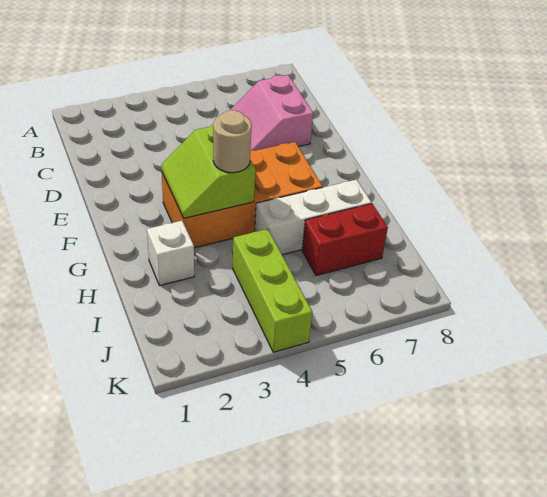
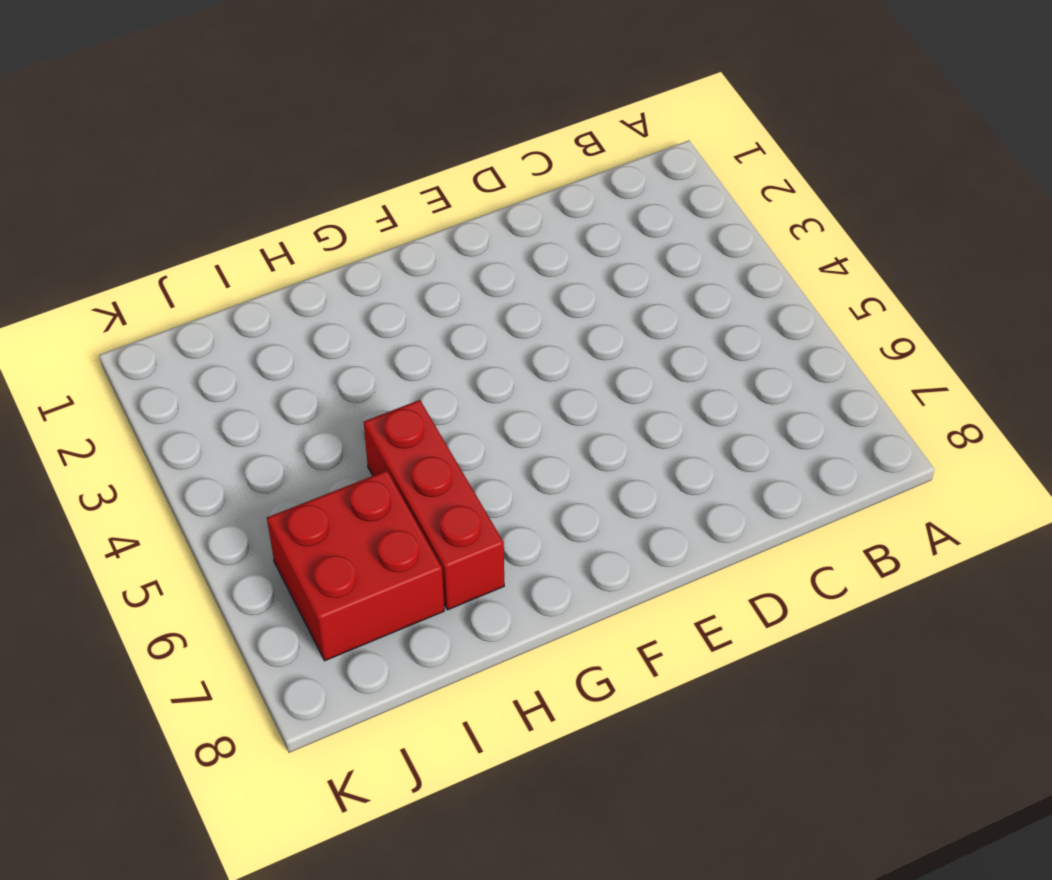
red 1x3 brick [363,400,504,610] -> white 1x3 brick [255,180,372,255]
red 2x2 brick [267,471,444,661] -> red 1x2 brick [302,204,388,276]
none -> pink 2x2 slope [229,75,313,151]
none -> orange 2x4 brick [162,142,323,248]

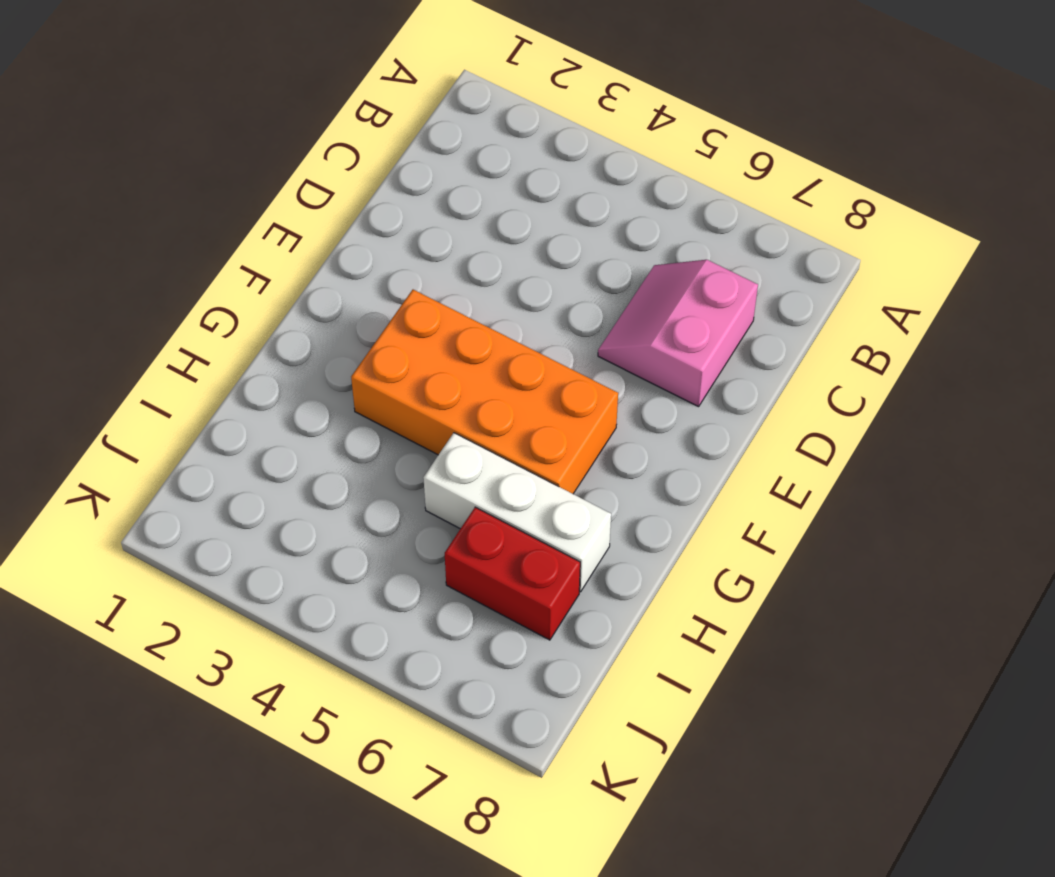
none -> white 1x1 brick [147,221,194,286]
none -> lime 1x3 brick [233,229,312,352]

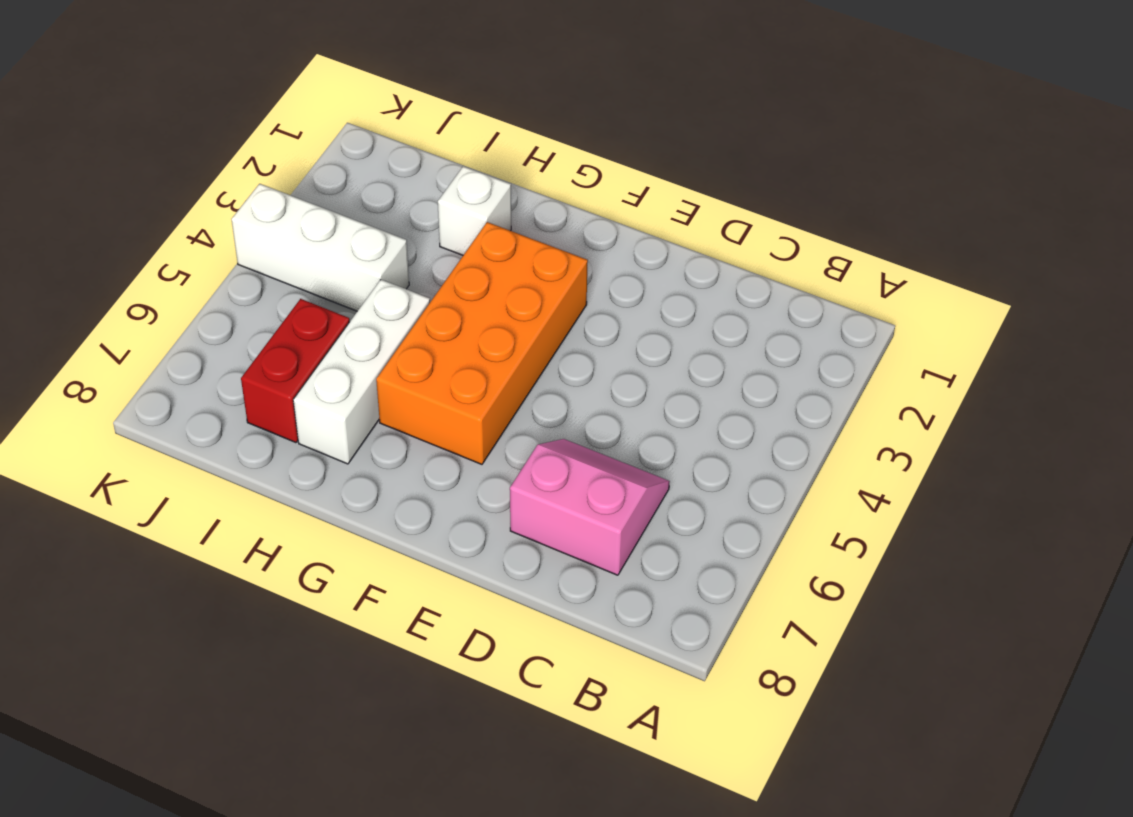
white 1x3 brick [231,184,409,311] -> lime 1x3 brick [233,229,312,352]
none -> lime 2x2 slope [161,125,255,218]
none -> tan 1x1 round brick [213,110,252,173]

